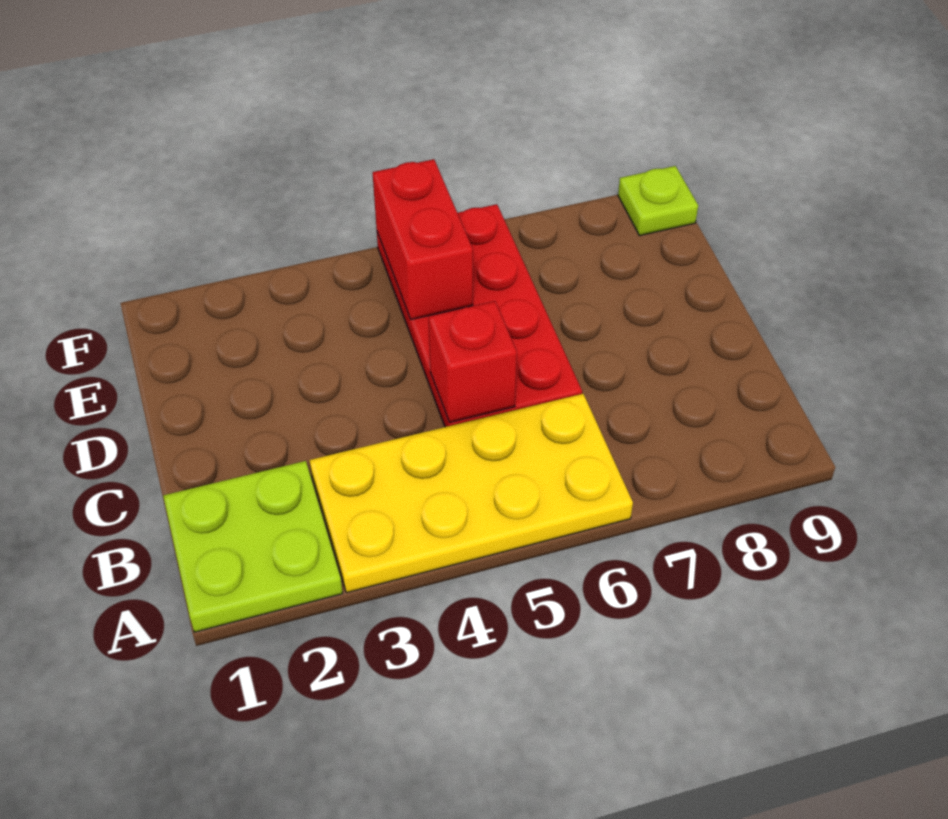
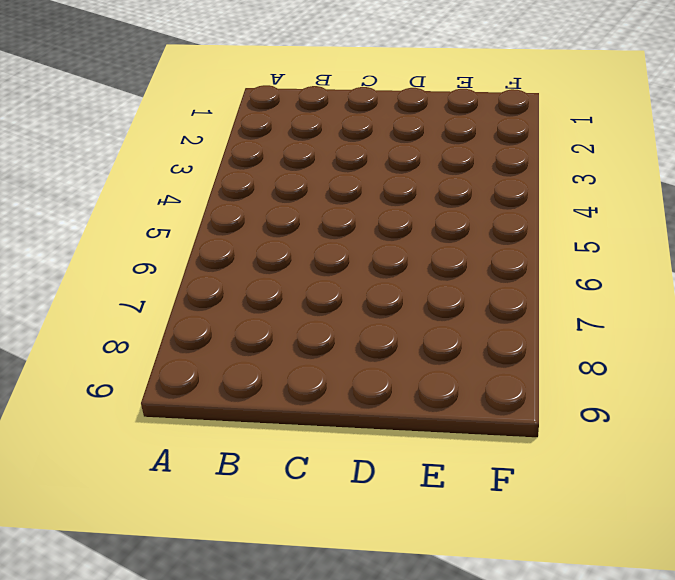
none -> lime 2x2 plate [163,461,343,632]
none -> yellow 2x4 plate [309,394,633,593]

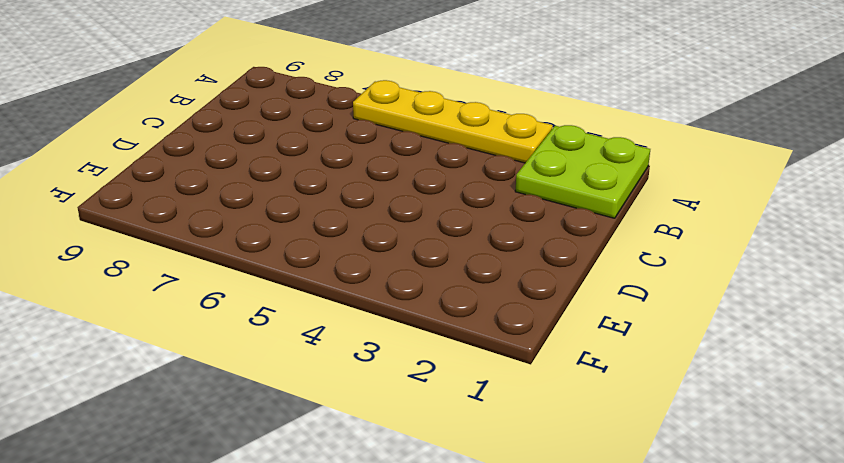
yellow 1x4 plate [353,80,553,163] -> yellow 2x4 plate [309,394,633,593]
none -> red 2x4 plate [377,204,582,427]
none -> lime 1x1 plate [618,166,698,236]

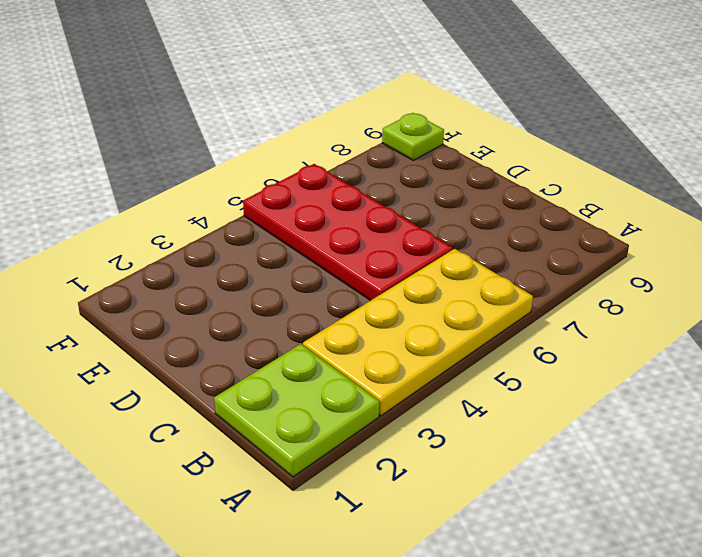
none -> red 1x1 brick [428,301,517,423]
none -> red 1x2 brick [373,159,473,320]

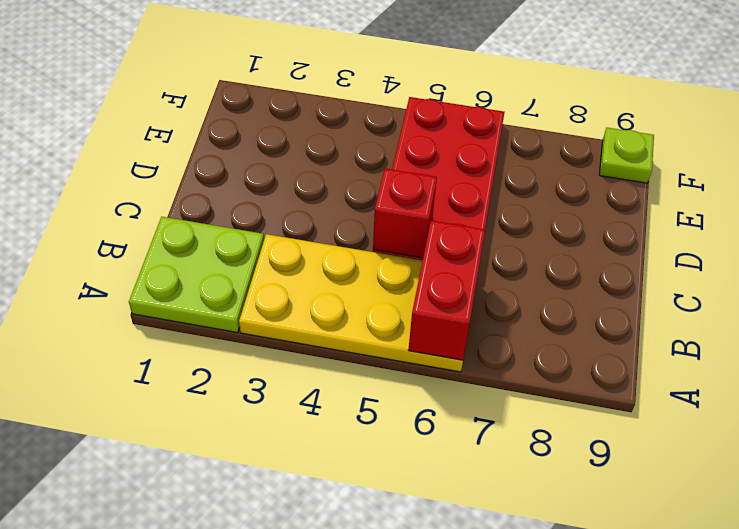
red 1x2 brick [408,221,485,360] -> red 1x2 brick moved to [373,159,473,320]

